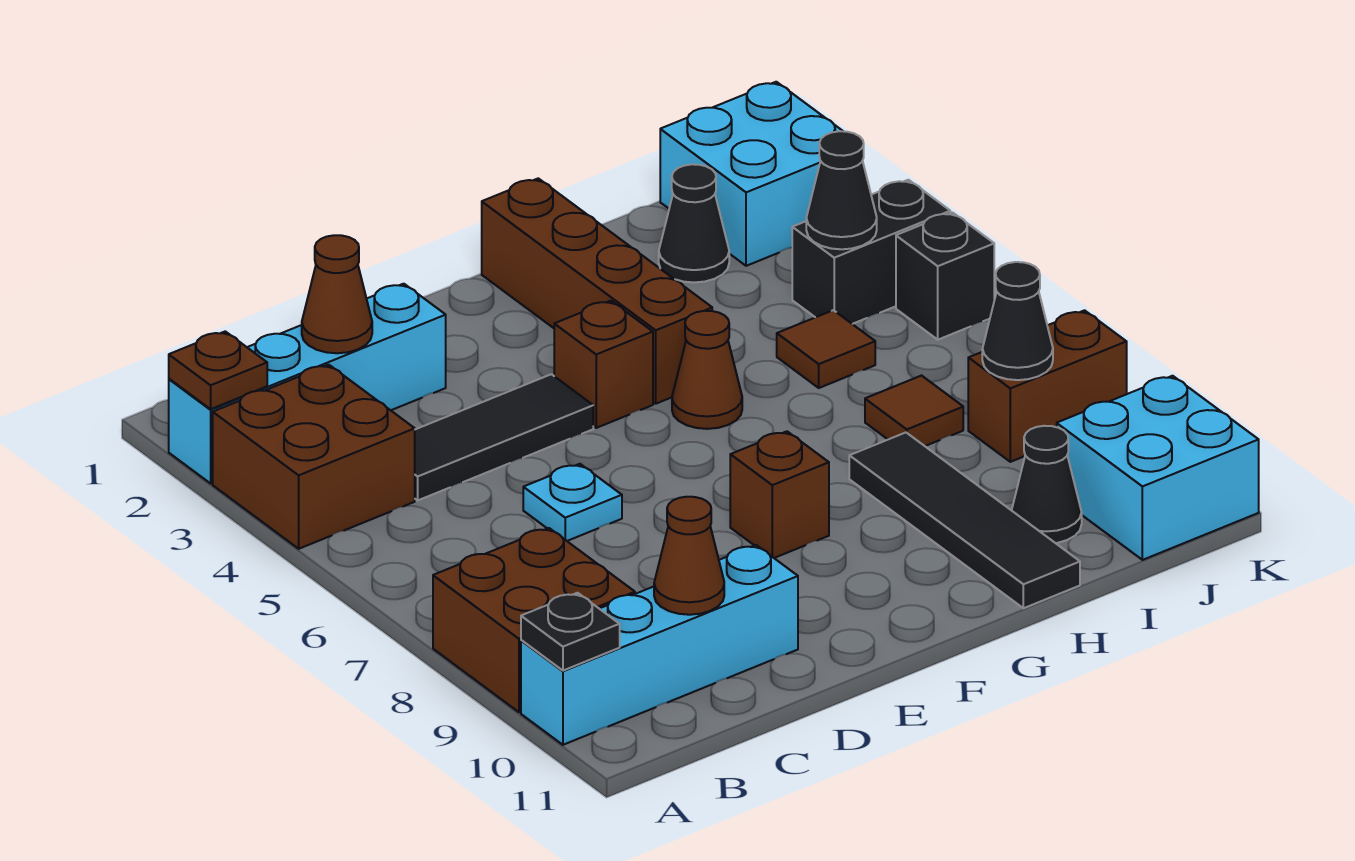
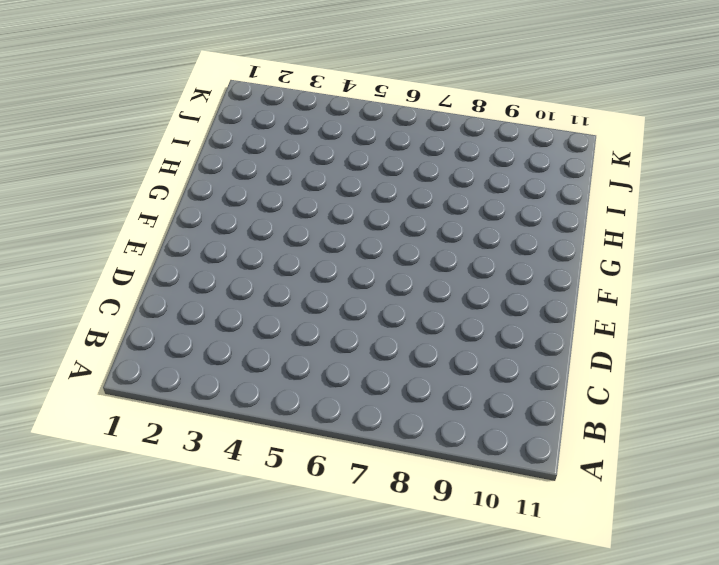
none -> cyan 1x4 brick [169,284,446,483]
none -> brown 2x2 brick [213,365,415,549]
none -> brown 2x2 brick [433,528,635,712]

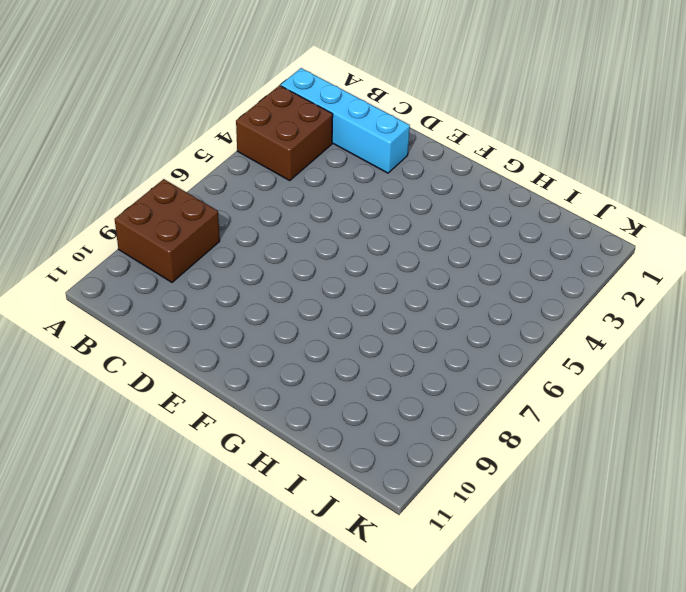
none -> cyan 1x4 brick [521,545,798,745]
none -> black 1x3 tile [415,374,593,500]
none -> cyan 1x1 plate [523,464,622,541]

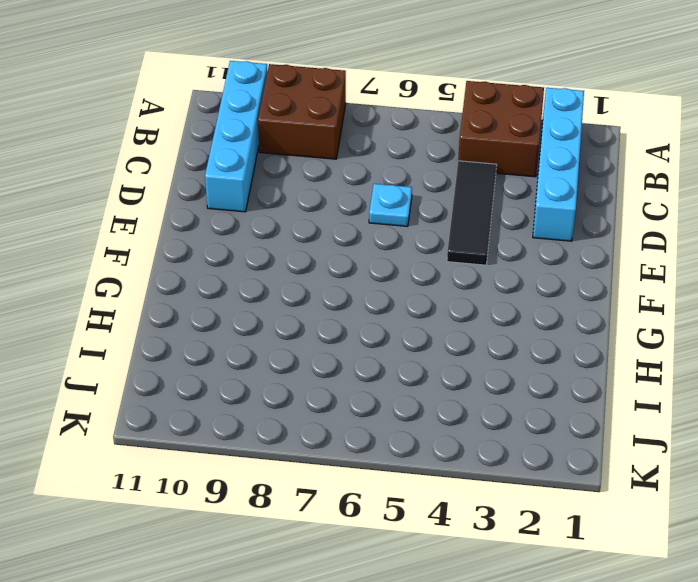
none -> brown 1x1 brick [554,301,653,428]
none -> brown 1x1 brick [730,431,829,558]
none -> brown 1x4 brick [482,178,712,404]

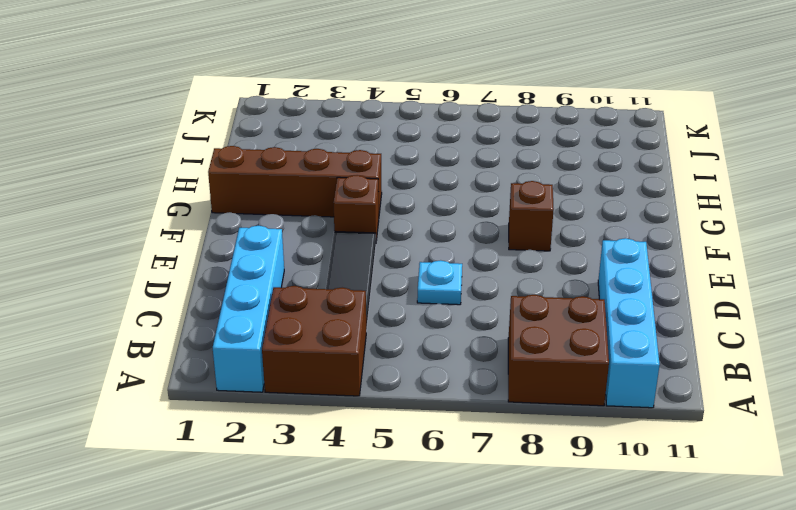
none -> brown 1x1 cone [672,311,742,429]
none -> black 1x4 tile [849,433,1080,608]
none -> black 1x1 cone [659,164,729,282]

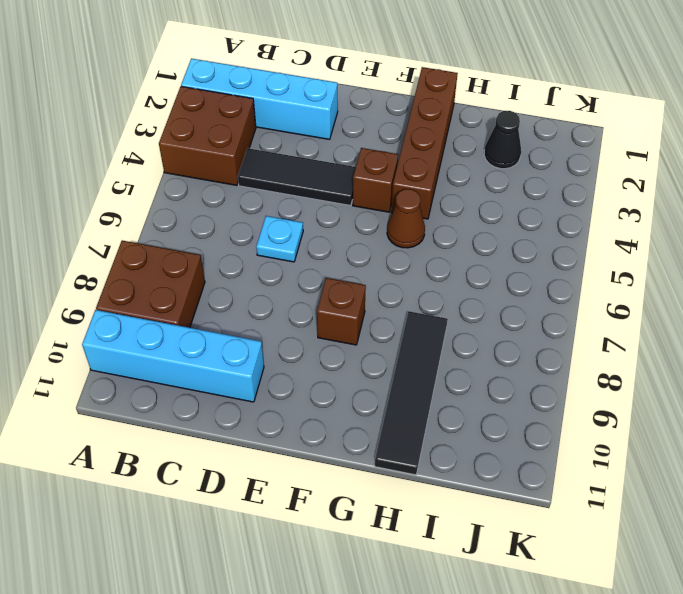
none -> brown 1x1 tile [777,310,875,388]
none -> brown 1x1 tile [865,376,963,446]
none -> black 1x1 cone [1012,426,1082,543]

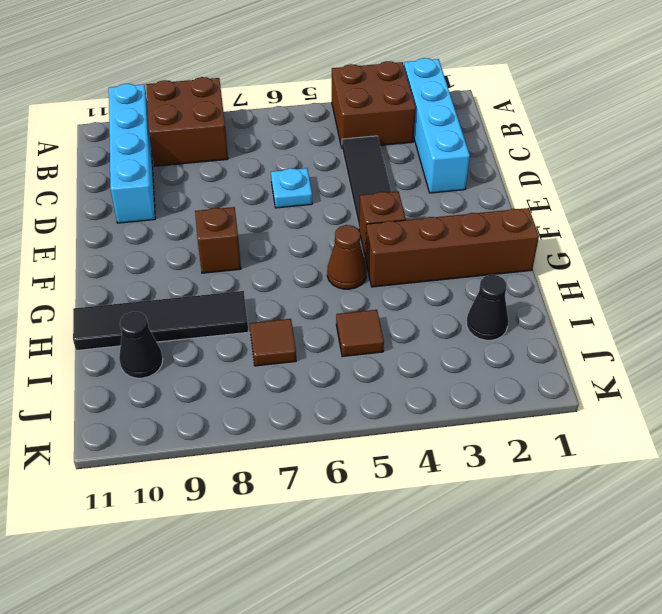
none -> cyan 2x2 brick [660,82,842,266]
none -> black 1x2 brick [792,180,950,324]
none -> brown 1x2 brick [968,310,1127,462]

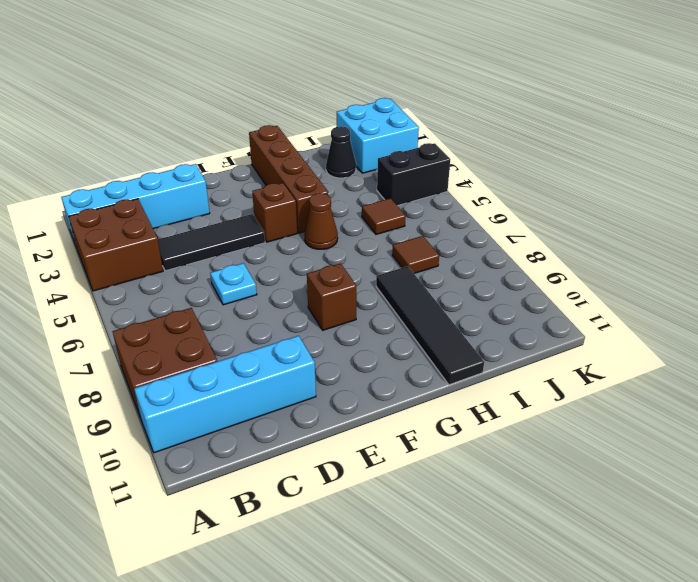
none -> black 1x1 cone [1012,426,1082,543]
none -> brown 1x2 brick [968,310,1127,462]
none -> cyan 2x2 brick [1057,376,1259,560]

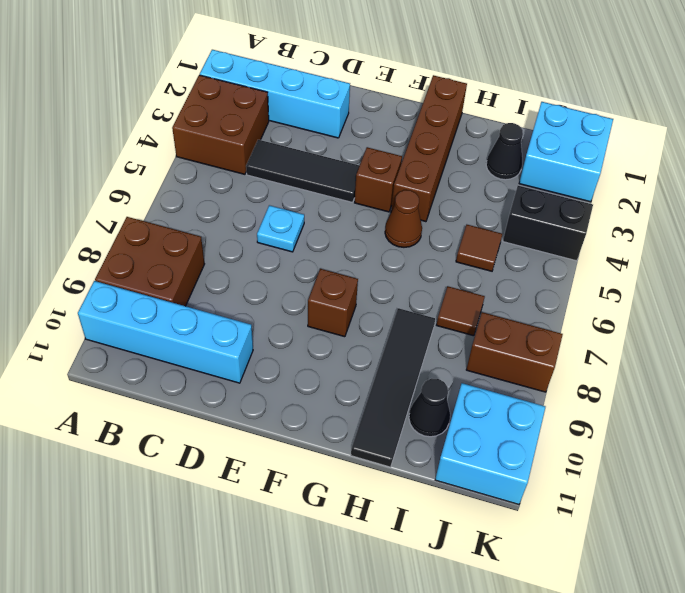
none -> black 1x1 brick [896,212,994,340]
none -> brown 1x1 plate [169,331,267,409]
none -> black 1x1 plate [521,593,620,671]

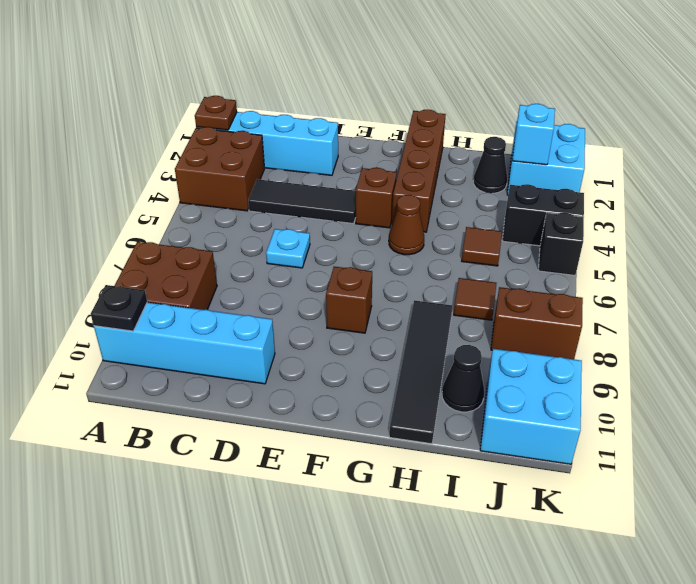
cyan 1x1 brick [512,104,555,165] -> none
none -> brown 1x1 cone [302,235,372,353]
none -> brown 1x1 cone [654,497,724,615]
none -> black 1x1 cone [806,131,877,249]

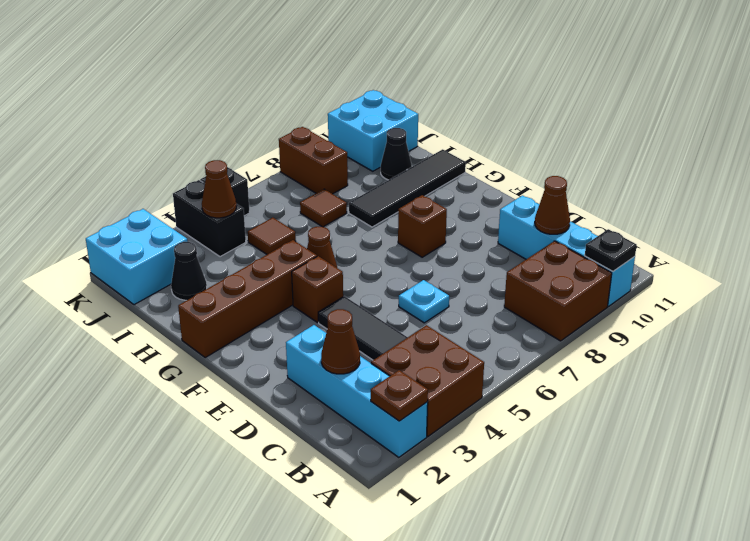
brown 1x1 cone [202,160,236,218] -> black 1x1 cone [806,131,877,249]
none -> black 1x1 cone [982,262,1053,380]

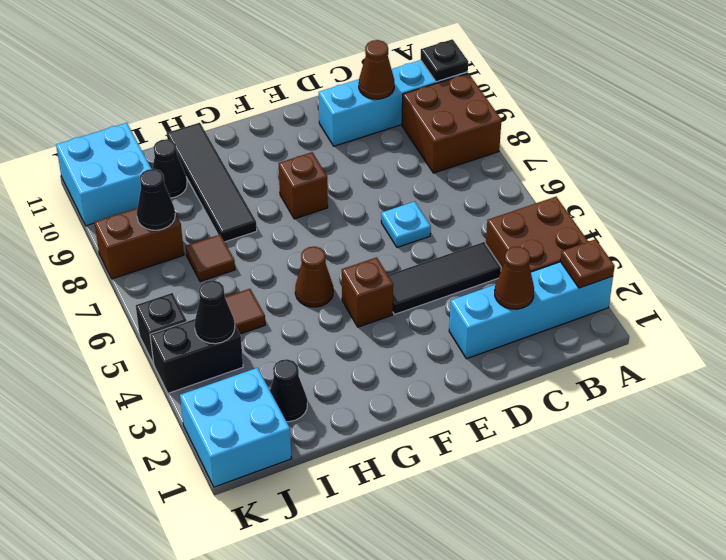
none -> brown 1x4 brick [482,178,712,404]

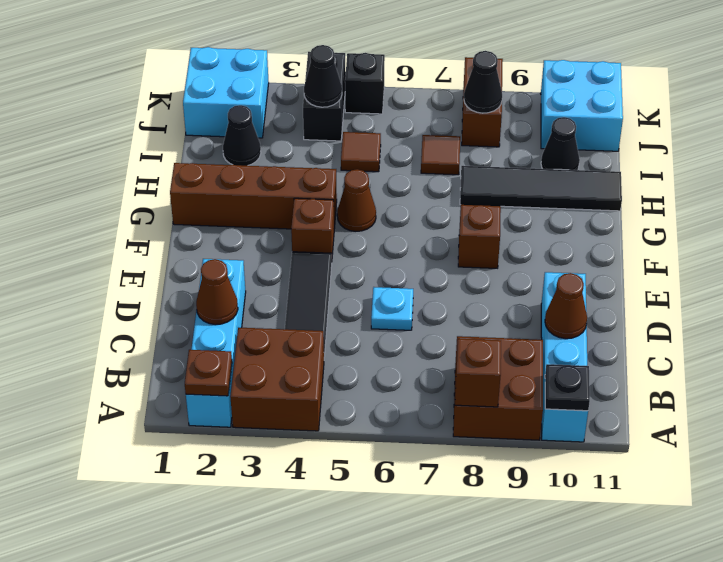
brown 1x1 brick [455,339,501,407] -> none

